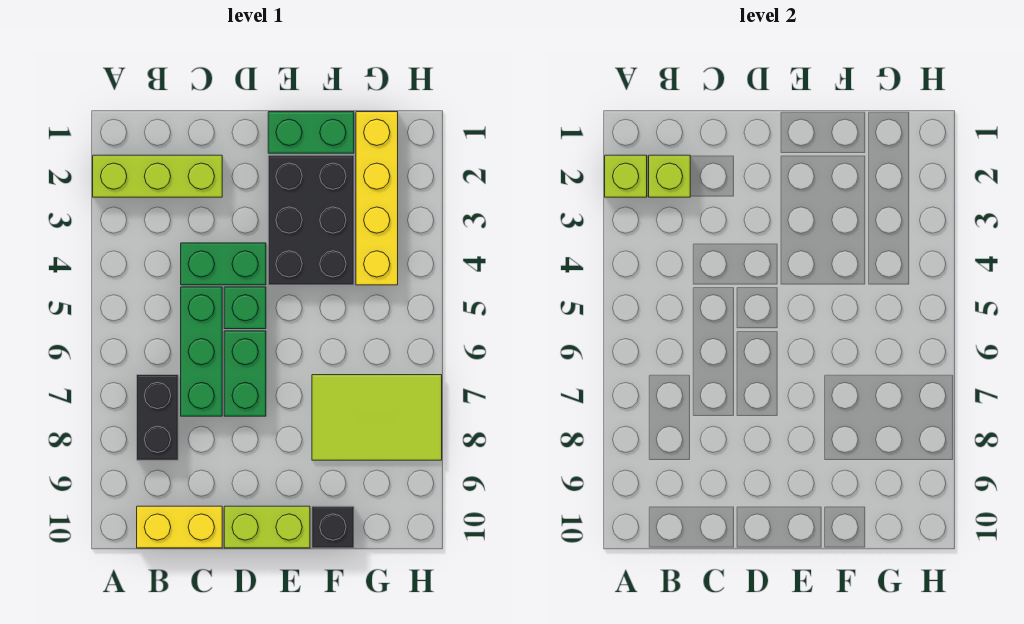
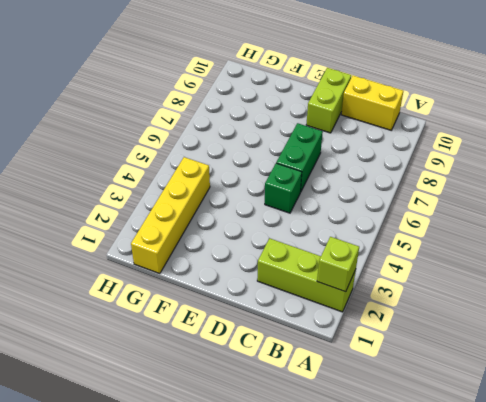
lime 1x2 brick [306,68,351,133] -> lime 1x2 brick turned to [224,506,310,548]
none -> black 1x2 brick [137,375,178,460]
none -> green 1x2 brick [181,243,266,285]
none -> green 1x3 brick [181,287,222,416]

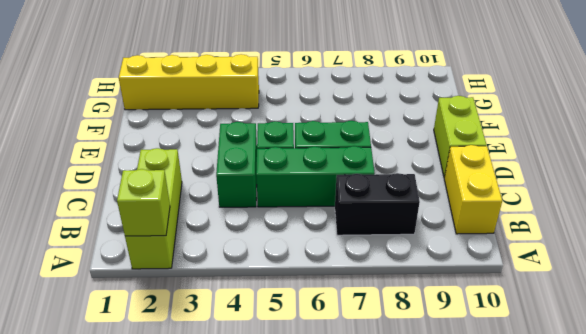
none -> green 1x2 brick [268,112,354,153]
none -> black 2x3 brick [268,155,354,285]
none -> lime 2x3 tile [312,375,442,460]

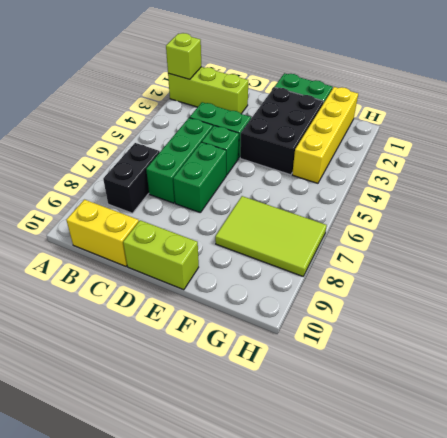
none -> black 1x1 brick [312,506,354,548]
none -> lime 1x1 brick [649,155,690,197]

